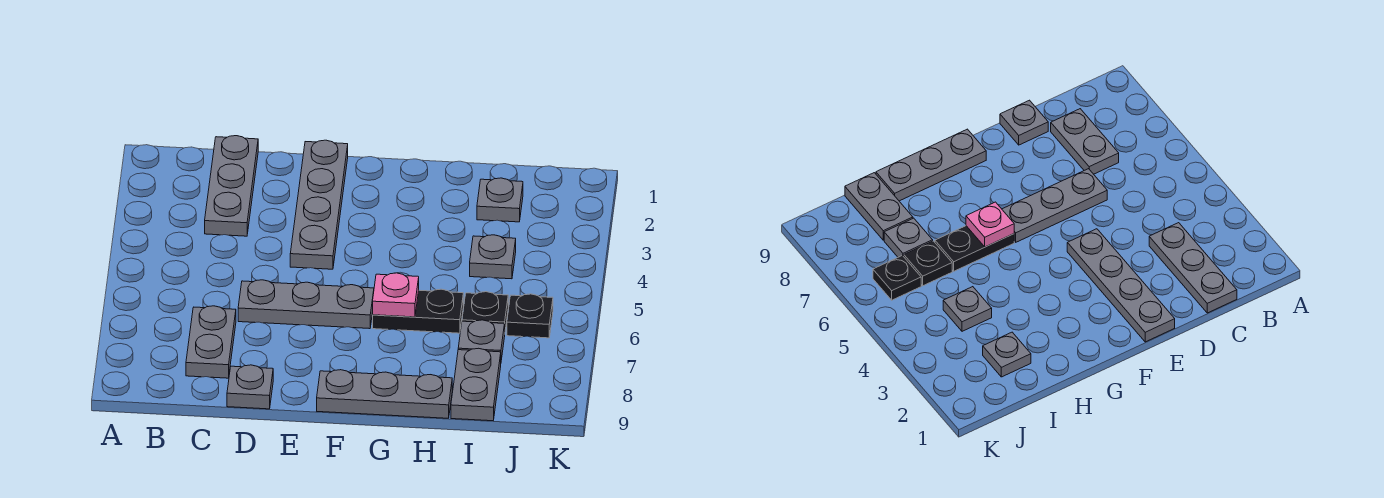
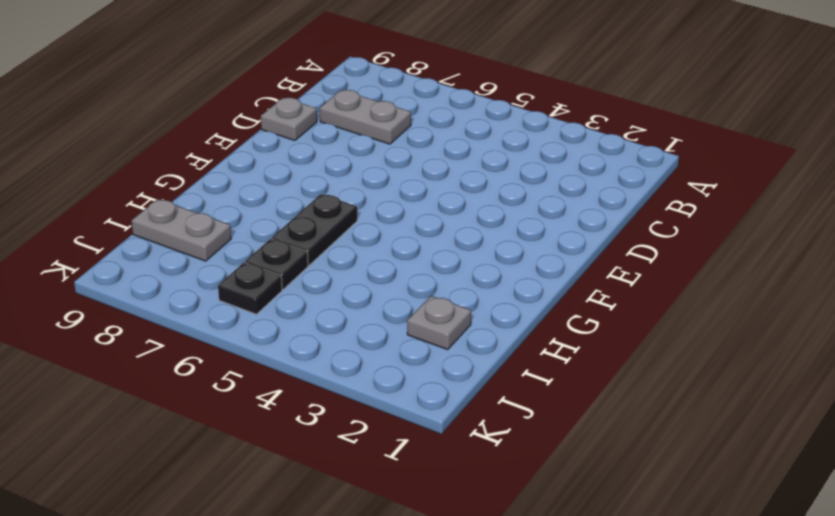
none -> grey 1x3 plate [205,136,258,236]
none -> grey 1x3 plate [238,280,374,329]
none -> grey 1x4 plate [290,140,348,269]

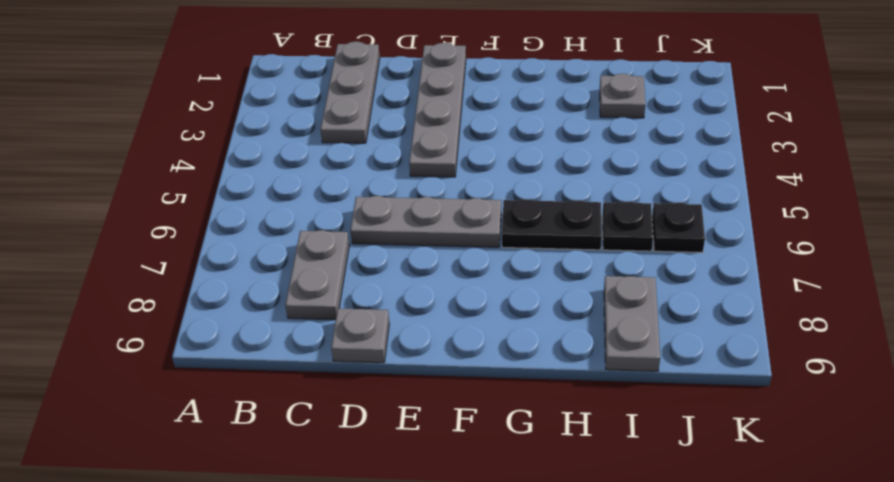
none -> grey 1x3 plate [317,370,452,418]
none -> grey 1x1 plate [470,235,516,279]
none -> grey 1x1 plate [458,320,505,360]

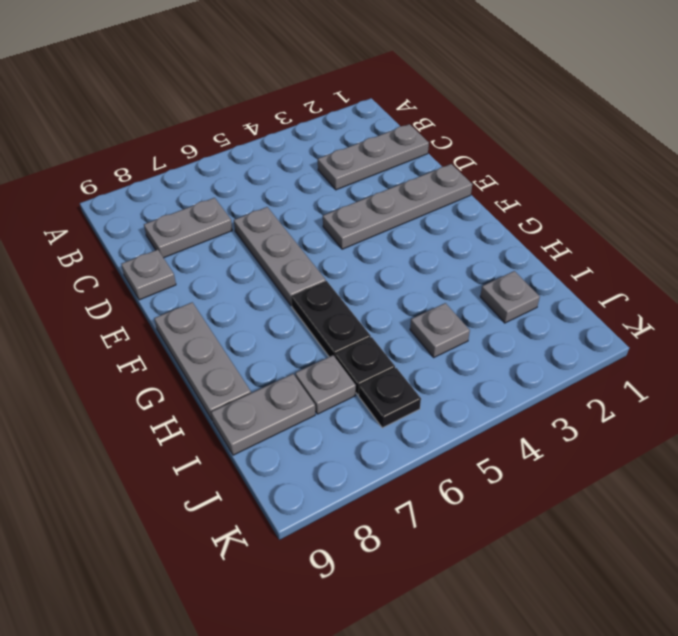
none -> pink 1x1 plate [373,273,419,317]

